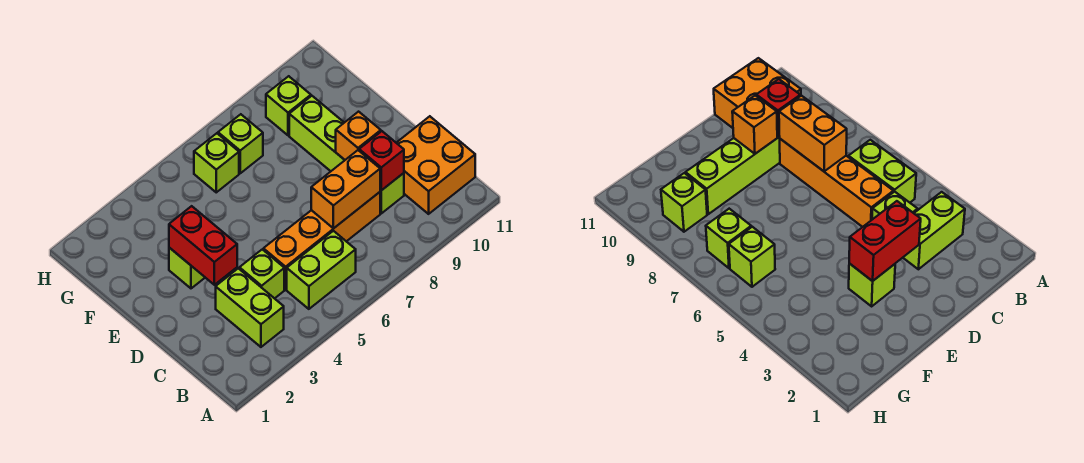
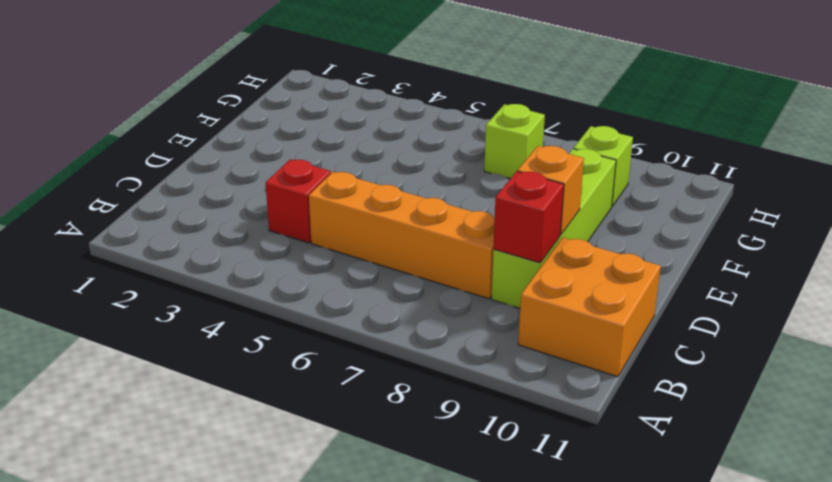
red 1x1 brick [266,159,331,243] -> lime 1x1 brick [239,249,284,299]
none -> lime 1x2 brick [216,268,284,347]
none -> lime 1x2 brick [287,231,356,309]
none -> lime 1x1 brick [169,248,205,288]

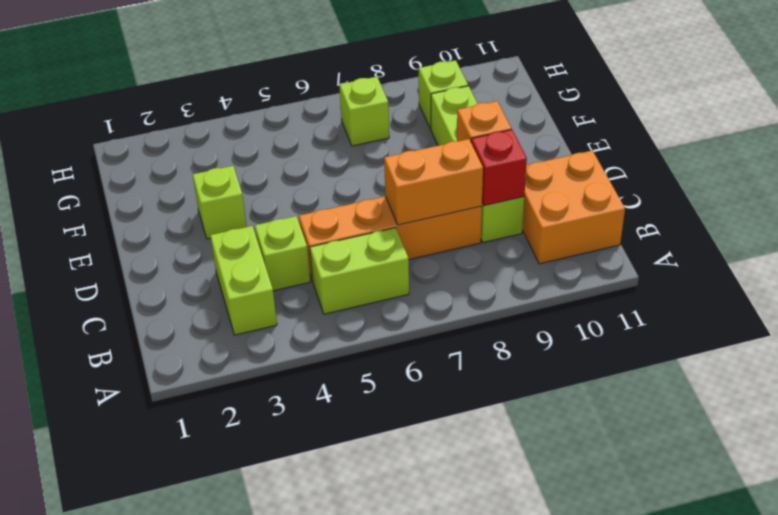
none -> lime 1x1 brick [194,133,239,192]
none -> red 1x2 brick [169,206,237,285]

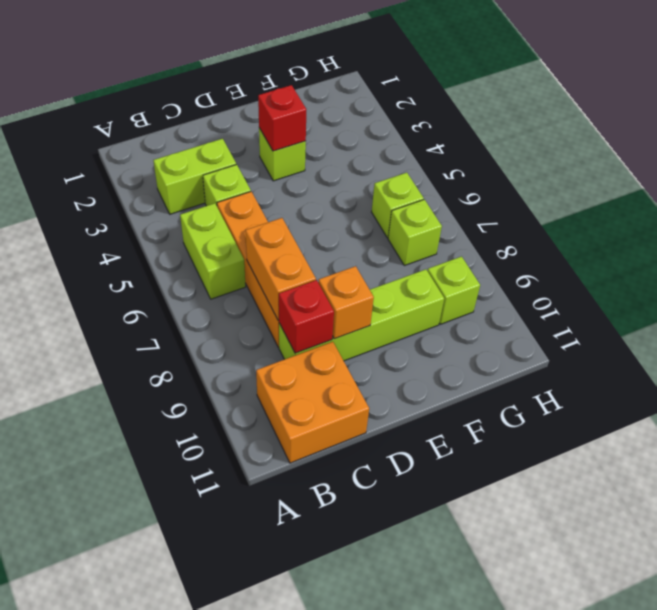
red 1x1 brick [258,85,306,151] -> red 1x2 brick [169,206,237,285]

